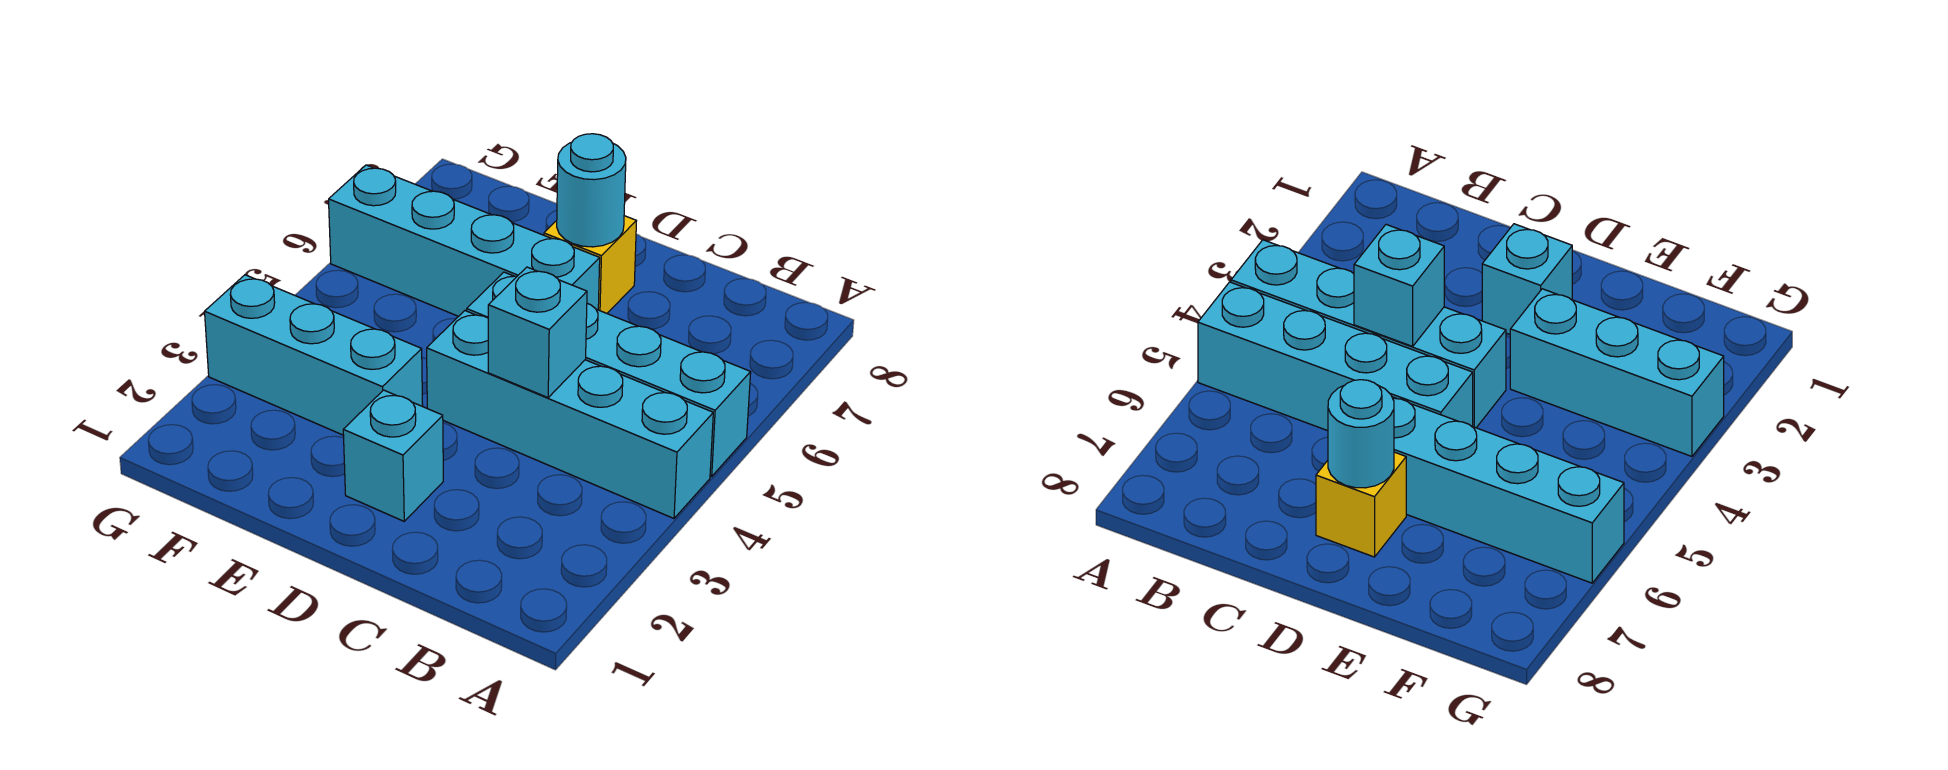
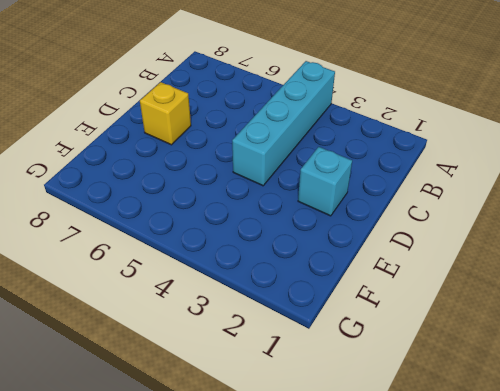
none -> cyan 1x4 brick [467,272,751,476]
none -> cyan 1x4 brick [329,165,600,316]

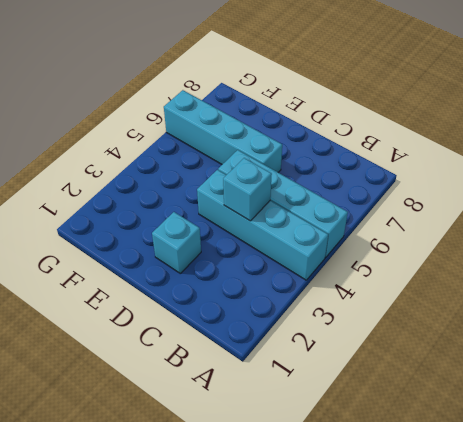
none -> yellow 1x1 brick [544,216,636,313]
none -> cyan 1x3 brick [205,275,423,435]

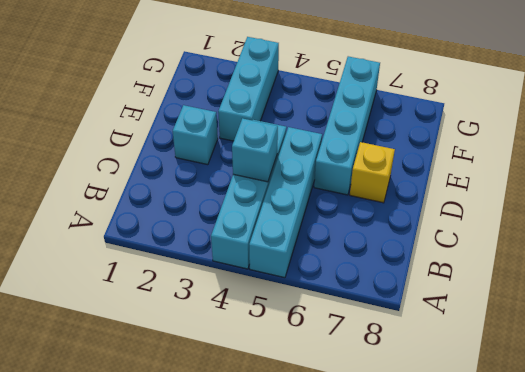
none -> cyan 1x1 round brick [557,134,626,247]

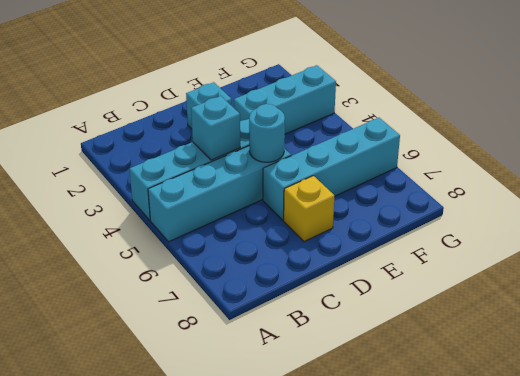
cyan 1x1 round brick [249,104,285,162] -> cyan 1x1 round brick moved to [557,134,626,247]

